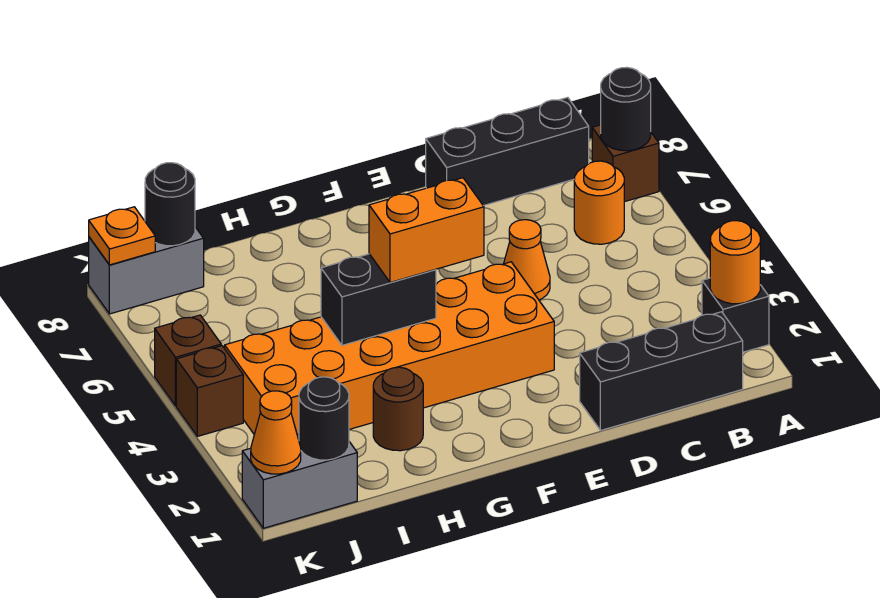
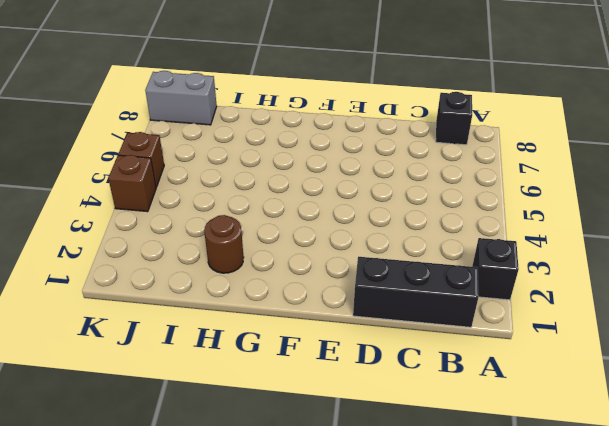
black 1x1 brick [436,92,472,145] -> black 1x3 brick [426,97,589,206]
none -> brown 1x1 brick [592,125,659,202]
none -> orange 1x1 round brick [574,161,624,244]
none -> orange 1x1 cone [504,220,550,300]

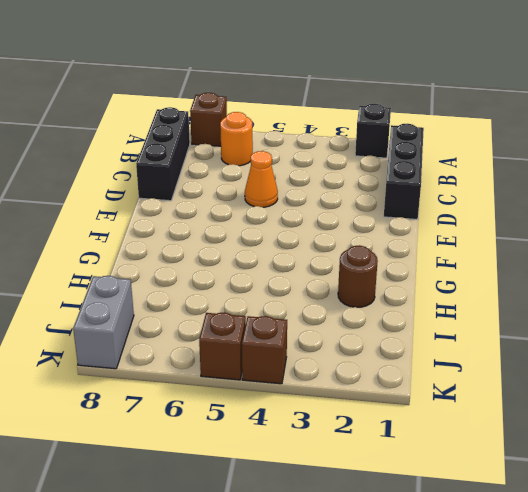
none -> orange 2x6 brick [225,262,554,435]
none -> grey 1x2 brick [242,434,357,528]
none -> orange 1x1 round brick [710,221,760,304]

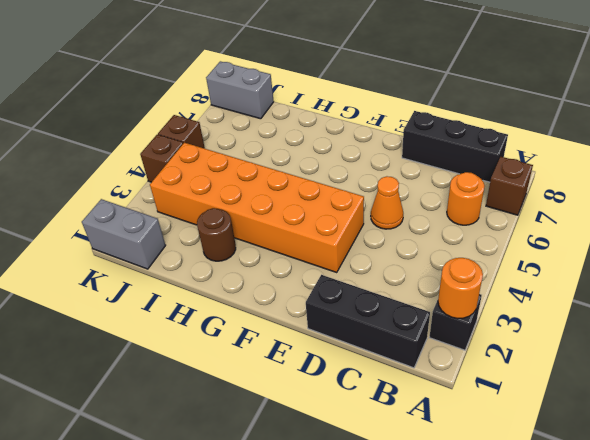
none -> black 1x1 round brick [601,67,651,151]
none -> black 1x2 brick [321,254,436,345]
none -> black 1x1 round brick [299,377,349,460]

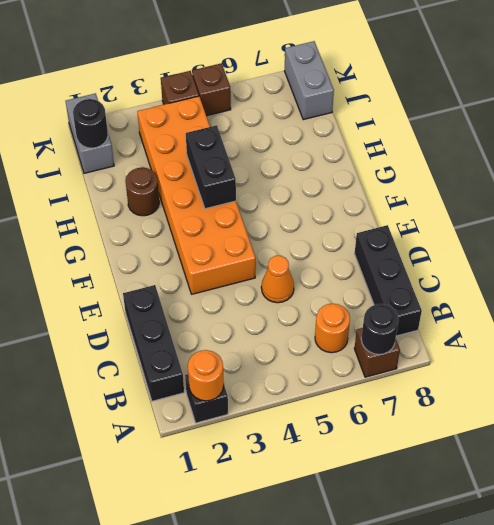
none -> black 1x1 round brick [145,163,195,246]
none -> orange 1x1 cone [251,391,301,474]
none -> orange 1x1 plate [89,207,155,265]

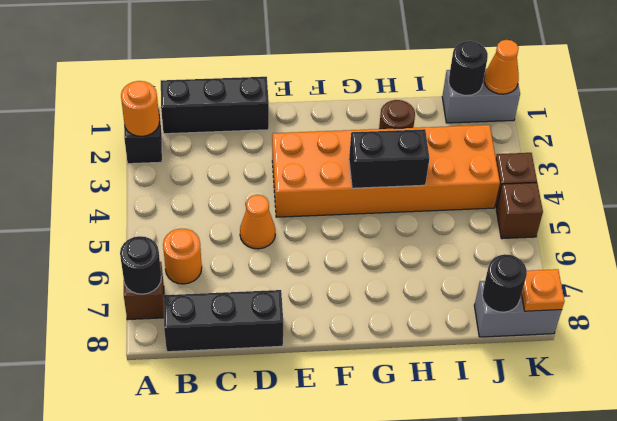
none -> orange 1x2 brick [369,178,484,282]

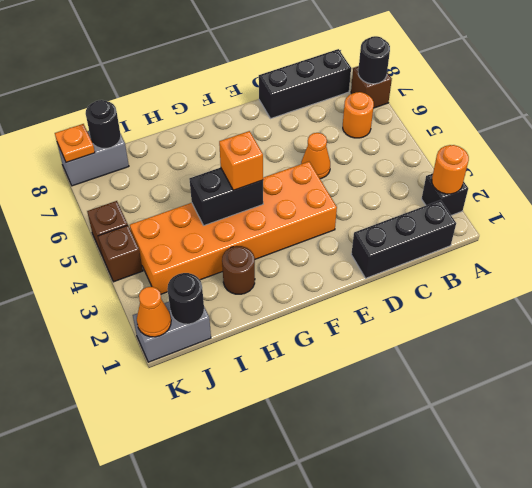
orange 1x1 brick [219,131,263,190] -> orange 1x2 brick [369,178,484,282]

